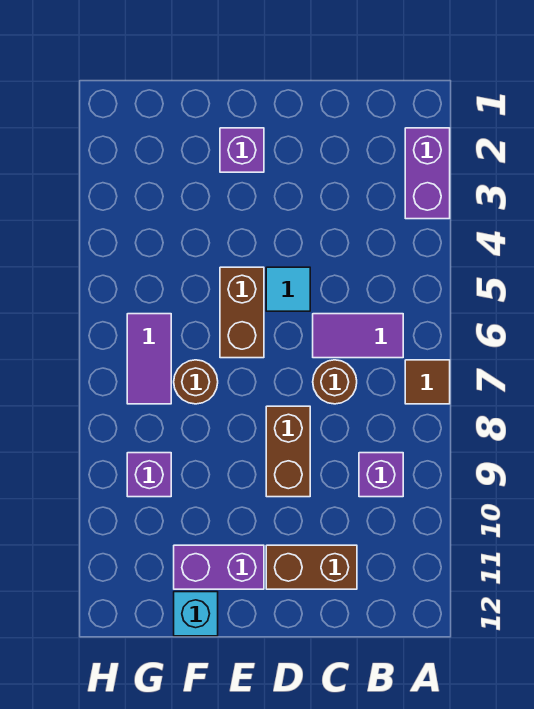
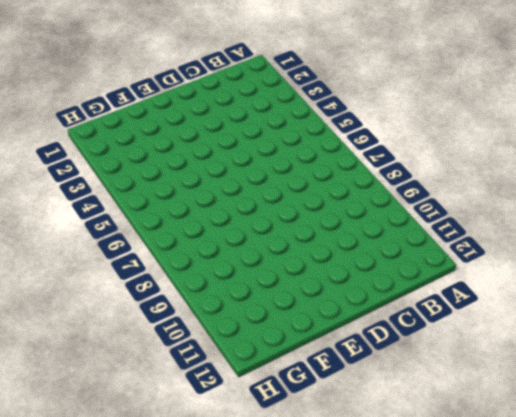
none -> purple 1x2 brick [405,128,450,219]
none -> brown 1x1 tile [405,360,450,404]
none -> purple 1x2 tile [313,314,403,358]

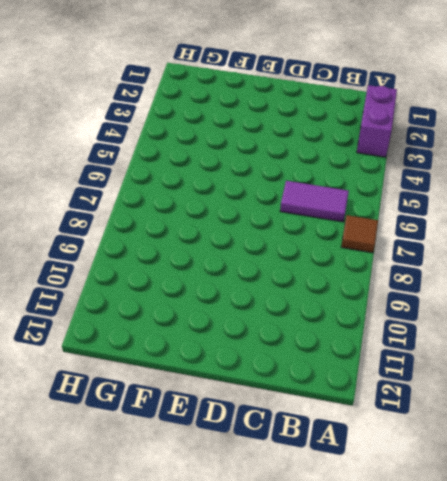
none -> purple 1x1 brick [359,453,403,497]
none -> brown 1x1 round brick [313,360,357,404]
none -> brown 1x2 brick [266,545,357,589]

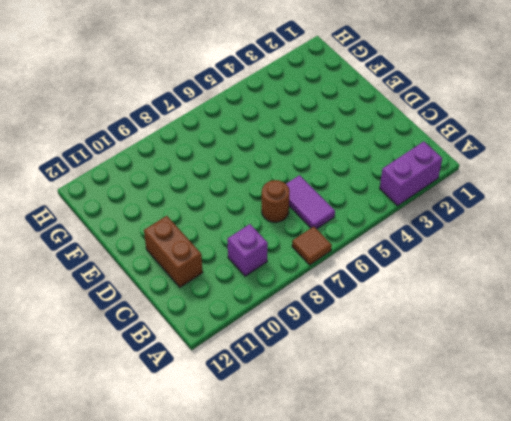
none -> cyan 1x1 tile [266,267,310,311]
none -> brown 1x2 brick [266,406,310,497]
none -> purple 1x1 brick [220,128,264,172]

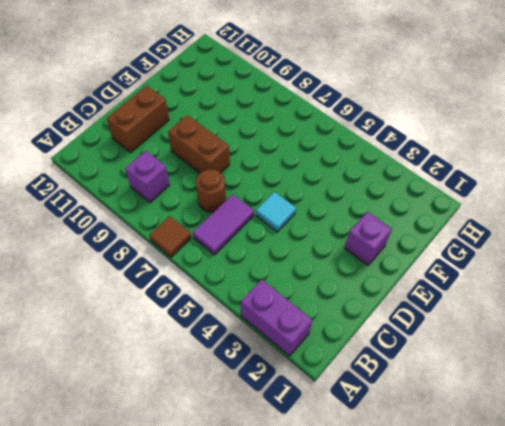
none -> brown 1x2 brick [220,267,264,358]
none -> purple 1x2 brick [174,545,264,589]
none -> brown 1x1 round brick [174,360,218,404]

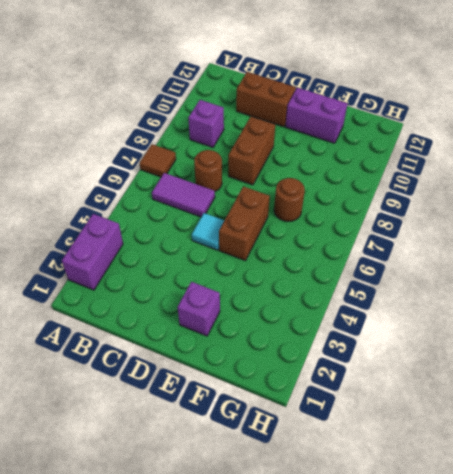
none -> cyan 1x1 brick [174,592,218,636]
none -> purple 1x2 tile [127,314,171,404]
none -> purple 1x1 brick [127,453,171,497]

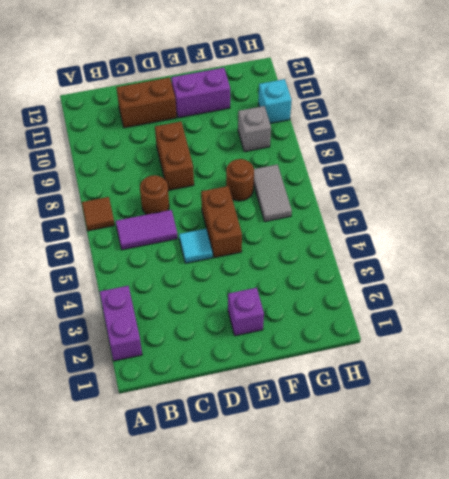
grey 1x2 tile [254,165,292,222] -> purple 1x2 tile [127,314,171,404]
grey 1x1 brick [238,106,271,152] -> purple 1x1 brick [127,453,171,497]
cyan 1x1 brick [258,79,292,123] -> cyan 1x1 brick moved to [174,592,218,636]
none -> purple 1x1 brick [359,453,403,497]

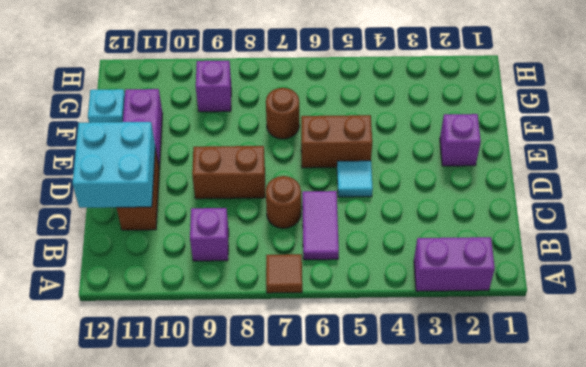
cyan 2x2 brick [72,122,155,208] -> none
none -> purple 1x2 tile [127,314,171,404]

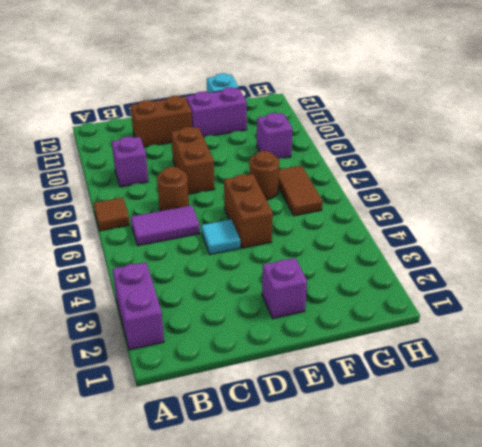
brown 1x2 tile [278,165,323,216] -> purple 1x2 tile [127,314,171,404]

